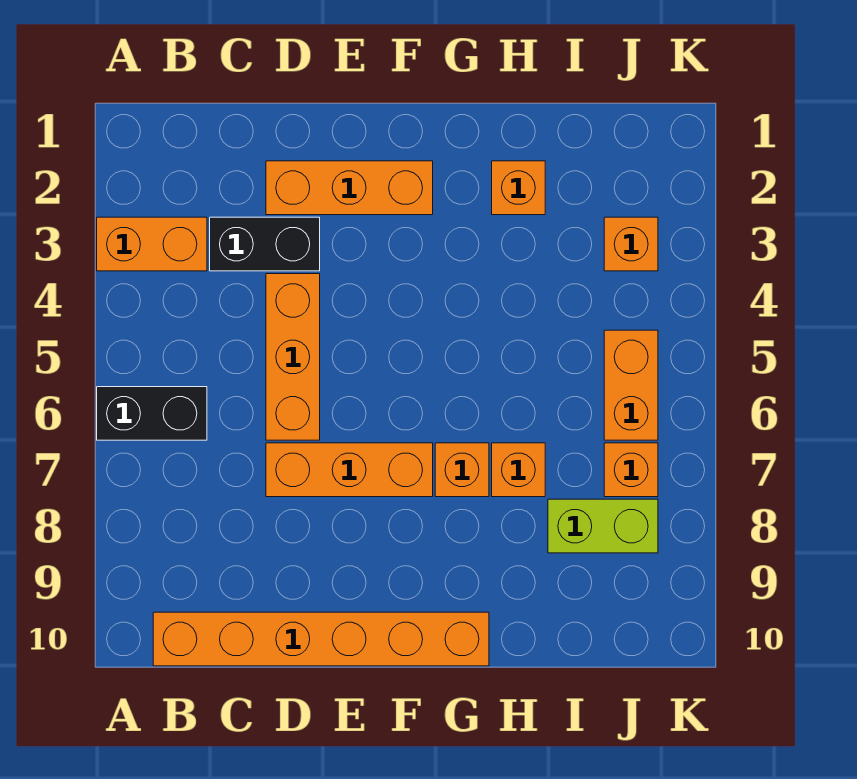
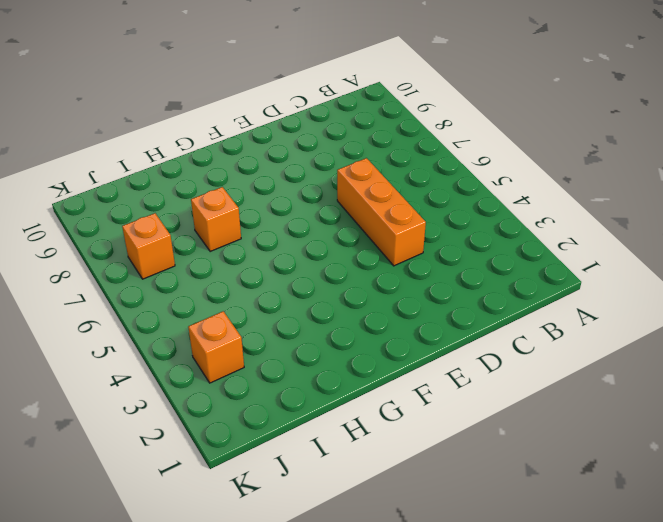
none -> orange 1x2 brick [97,217,207,271]
none -> black 1x2 brick [97,387,207,440]
none -> orange 1x6 brick [153,612,489,666]

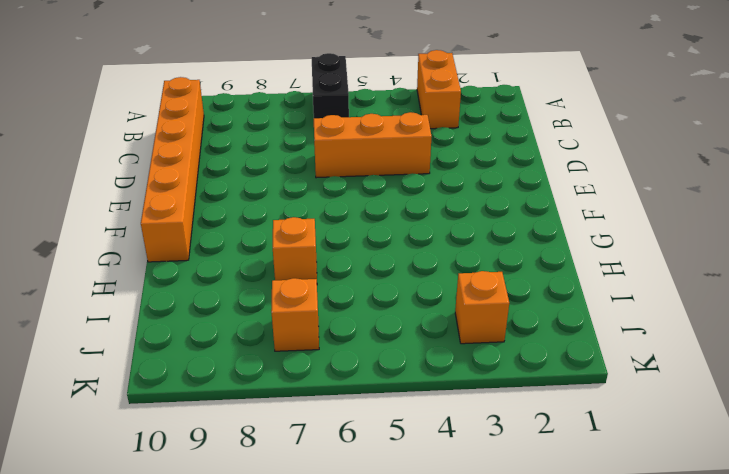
none -> black 1x2 brick [210,217,320,271]
none -> orange 1x3 brick [266,161,433,215]
none -> orange 1x3 brick [266,443,433,497]

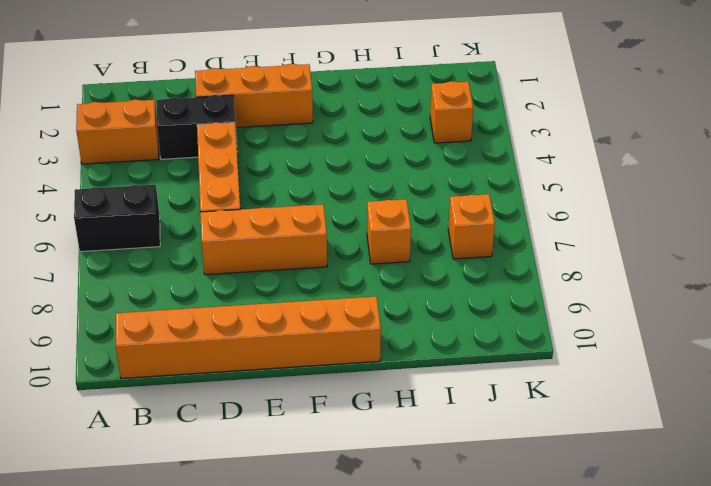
none -> orange 1x1 brick [435,443,489,497]
none -> orange 1x1 brick [492,161,545,215]
none -> lime 1x2 brick [548,499,658,553]

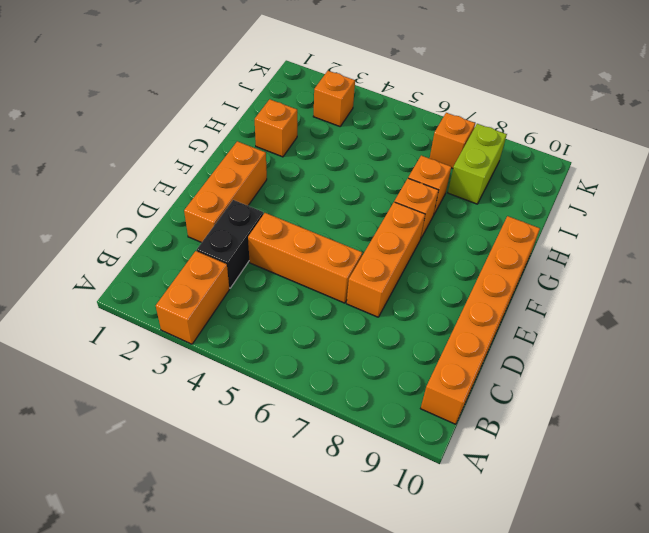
none -> black 1x2 brick [97,387,207,440]
none -> orange 1x2 brick [604,330,658,440]

